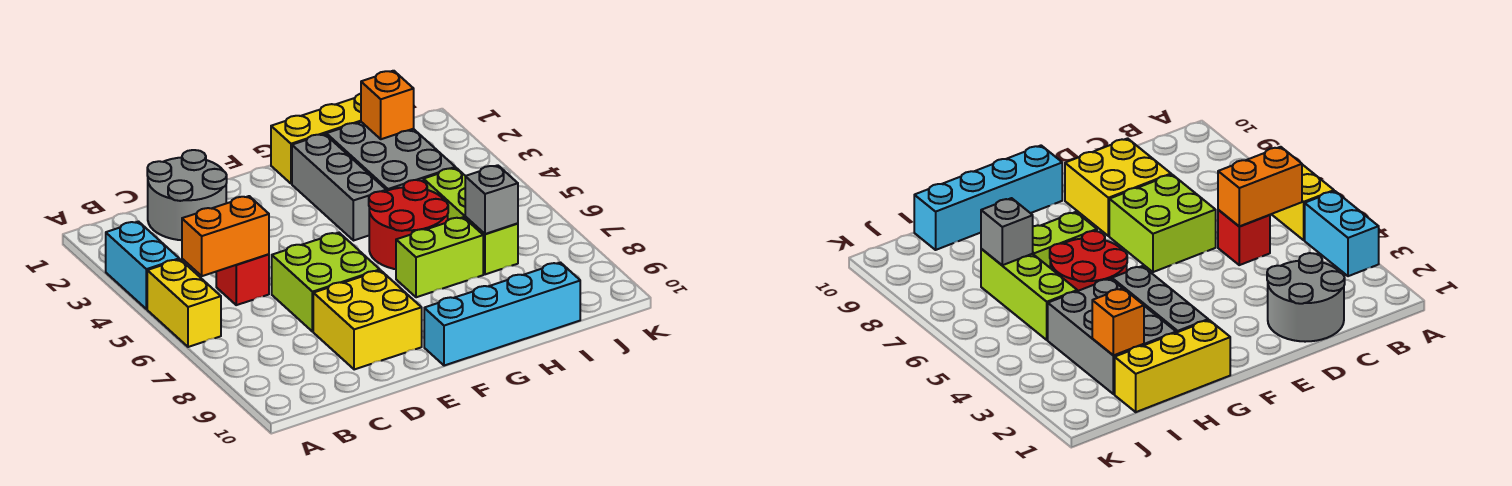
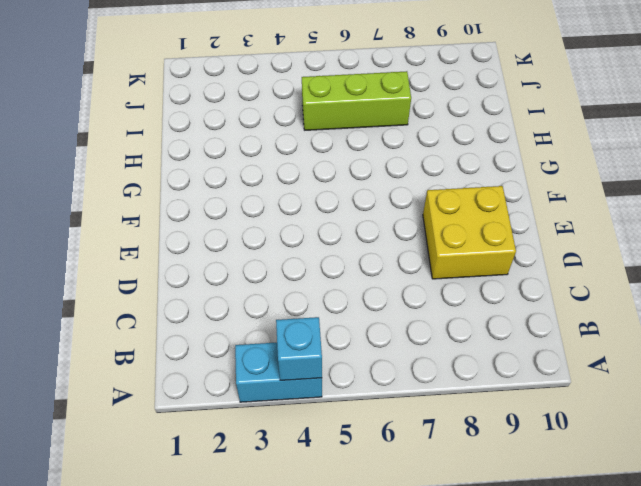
cyan 1x1 brick [276,317,322,380] -> none
none -> yellow 1x2 brick [147,259,221,347]
none -> grey 2x2 round brick [147,150,227,240]
none -> red 1x1 brick [216,254,269,305]

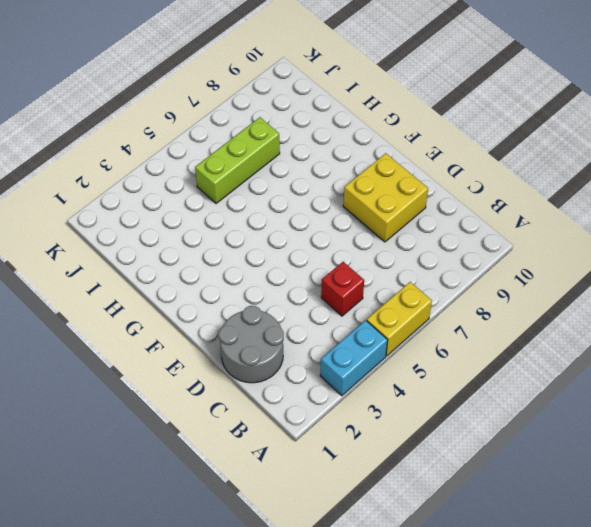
none -> lime 2x2 brick [272,233,380,332]
none -> cyan 1x4 brick [424,263,580,366]
none -> yellow 1x3 brick [271,94,361,184]

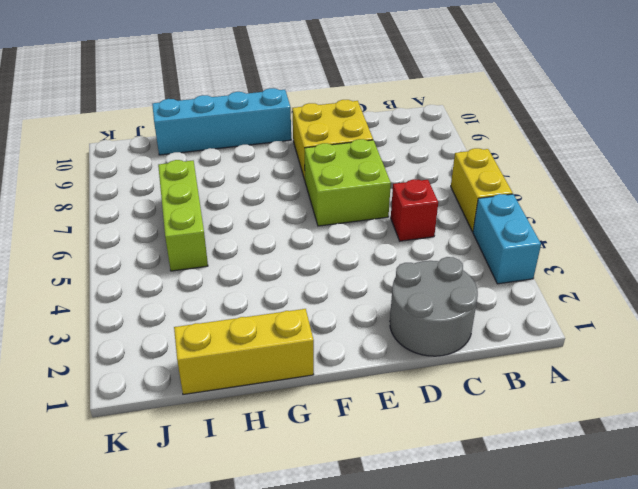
none -> grey 1x3 brick [292,134,386,241]
none -> red 2x2 round brick [369,180,448,269]
none -> lime 1x2 brick [396,217,483,297]

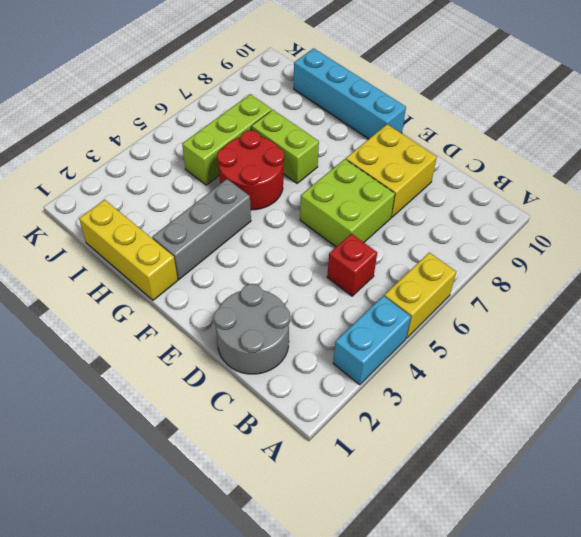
none -> grey 2x3 brick [326,122,455,191]
none -> orange 1x2 brick [182,196,269,276]
none -> orange 1x1 brick [361,71,414,139]

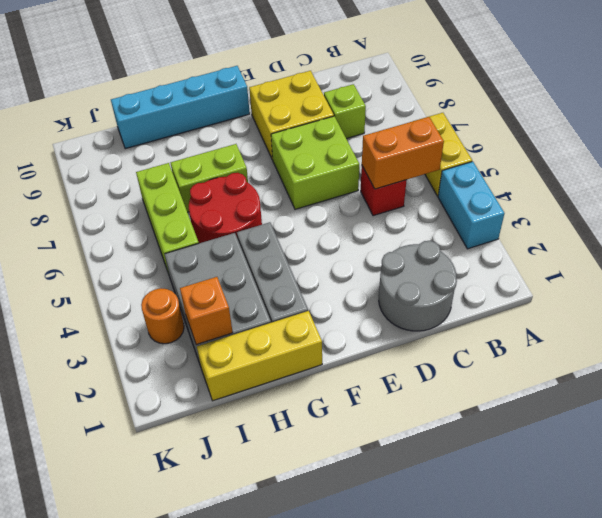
lime 1x1 brick [324,84,366,139] -> none
orange 1x1 round brick [141,288,184,344] -> none
none -> grey 1x1 brick [465,165,518,234]

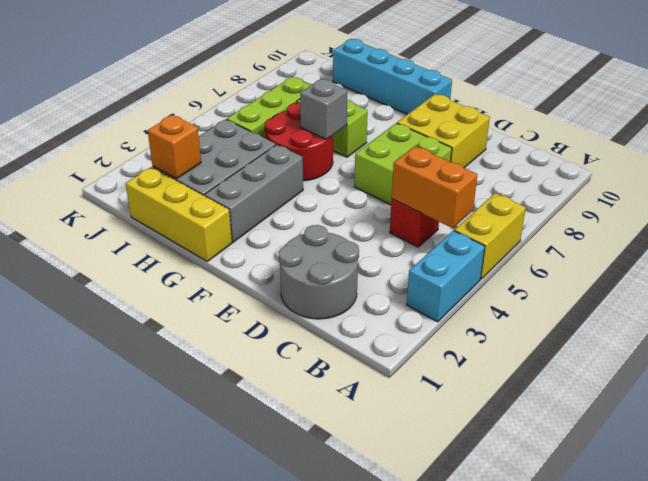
grey 1x1 brick [300,79,347,139] -> grey 1x1 brick moved to [465,165,518,234]

